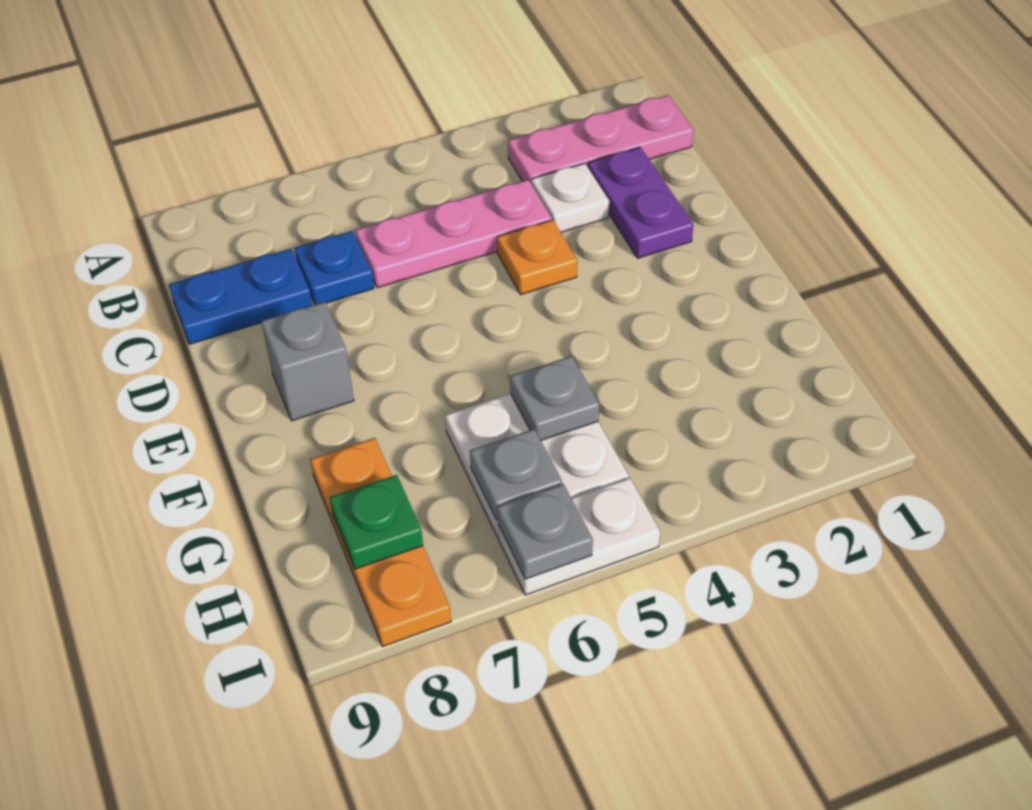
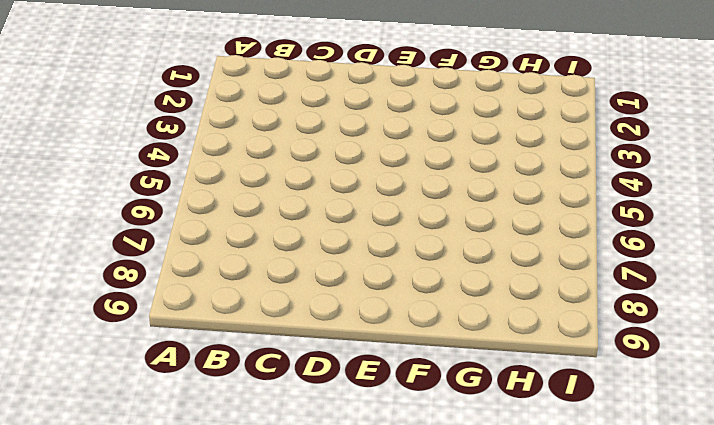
none -> pink 1x3 plate [508,95,693,183]
none -> purple 1x2 plate [588,147,694,258]
none -> white 1x1 plate [531,163,609,232]

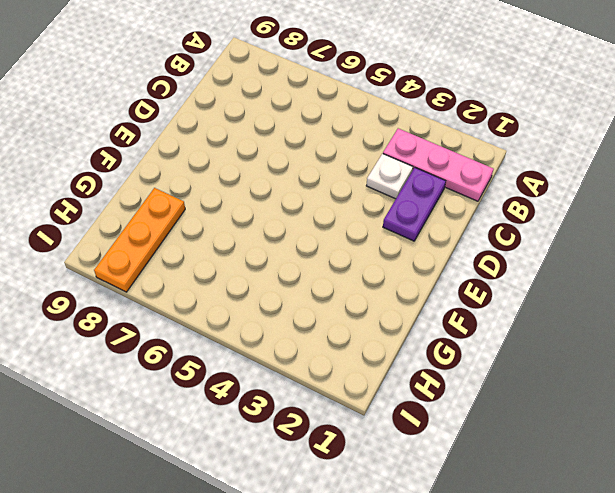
none -> pink 1x3 plate [355,180,552,288]
none -> blue 1x1 plate [294,231,374,304]
none -> blue 1x2 plate [169,249,312,344]

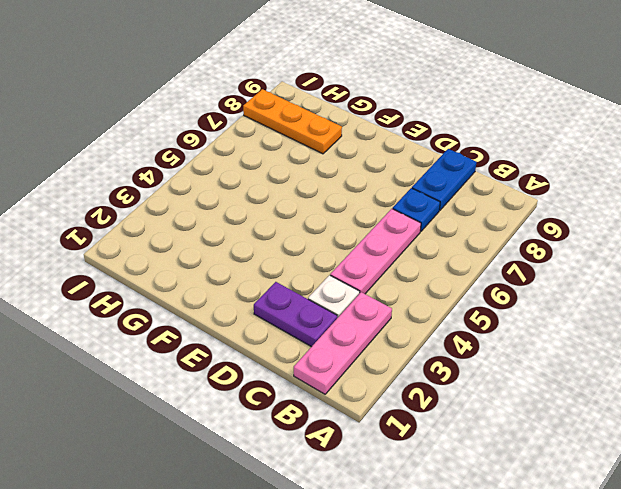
none -> orange 1x1 plate [497,220,577,295]
none -> grey 1x1 brick [261,302,354,421]
none -> white 2x2 plate [445,394,629,537]

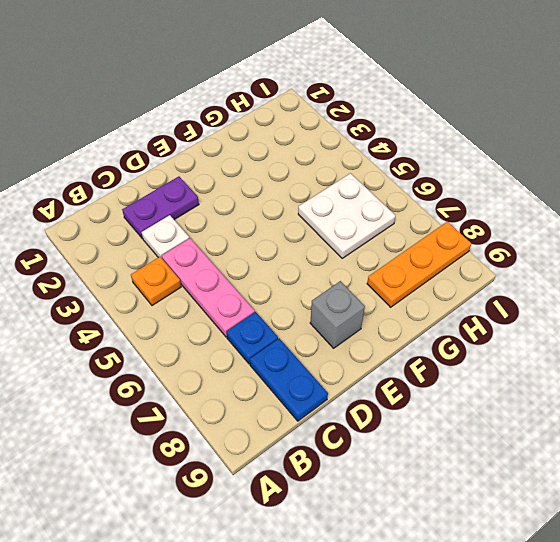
orange 1x1 plate [131,257,181,306] -> orange 1x1 plate moved to [497,220,577,295]
none -> pink 1x3 plate [508,95,693,183]
none -> white 1x2 plate [498,478,660,595]
none -> grey 1x1 plate [510,356,599,440]

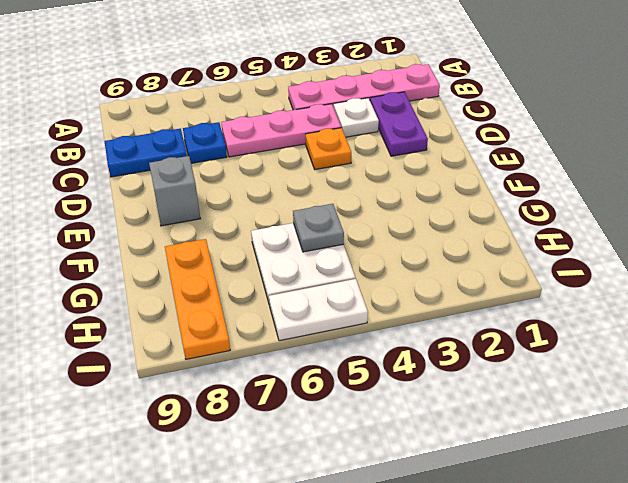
pink 1x4 plate [288,64,440,110] -> pink 1x3 plate [508,95,693,183]
none -> grey 1x1 plate [470,429,562,520]
none -> green 1x1 plate [329,475,423,569]
none -> grey 1x1 plate [497,484,593,579]

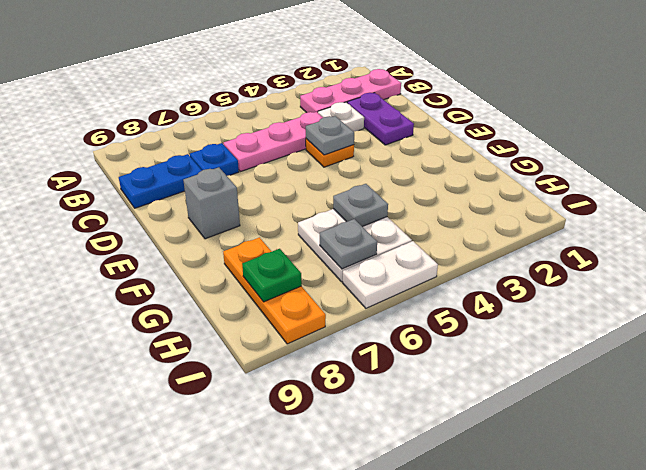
grey 1x1 plate [306,116,354,155] -> grey 1x1 plate moved to [497,484,593,579]

